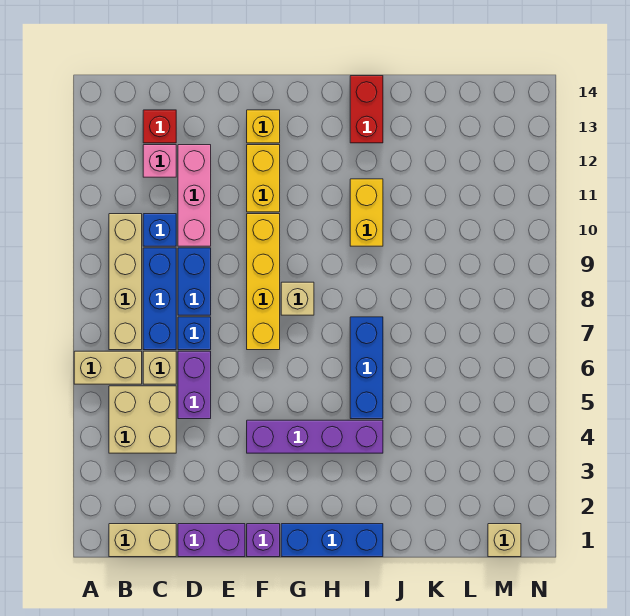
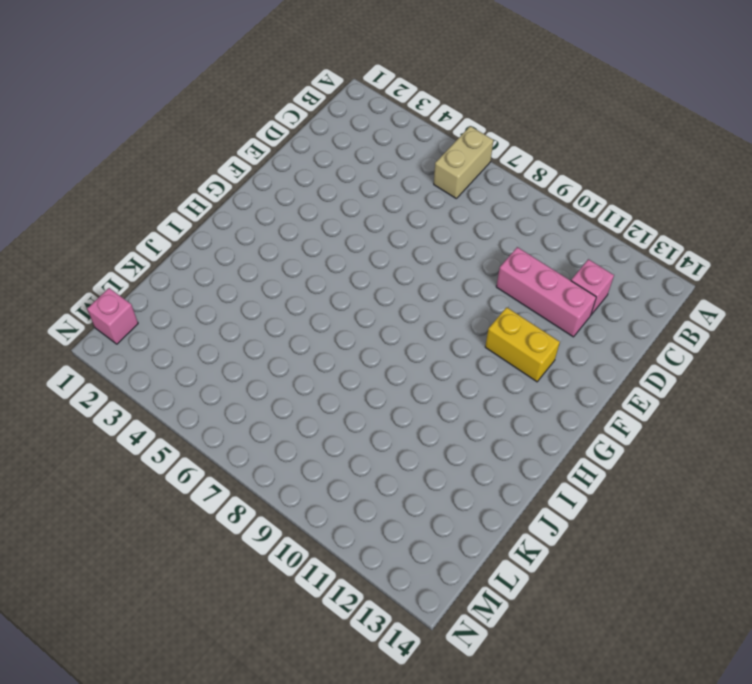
pink 1x1 brick [87,288,138,344] -> tan 1x1 brick [488,524,521,557]
none -> tan 1x2 brick [109,524,176,557]
none -> tan 2x2 brick [109,386,176,453]
none -> tan 1x4 brick [109,214,142,350]

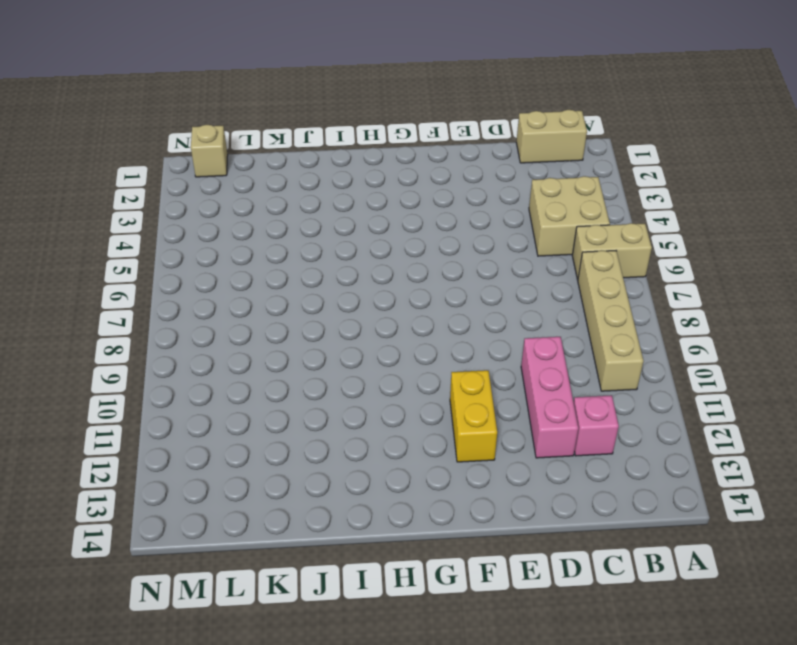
none -> tan 1x1 brick [143,351,176,384]
none -> blue 1x3 brick [143,248,176,350]
none -> blue 1x1 brick [143,214,176,246]

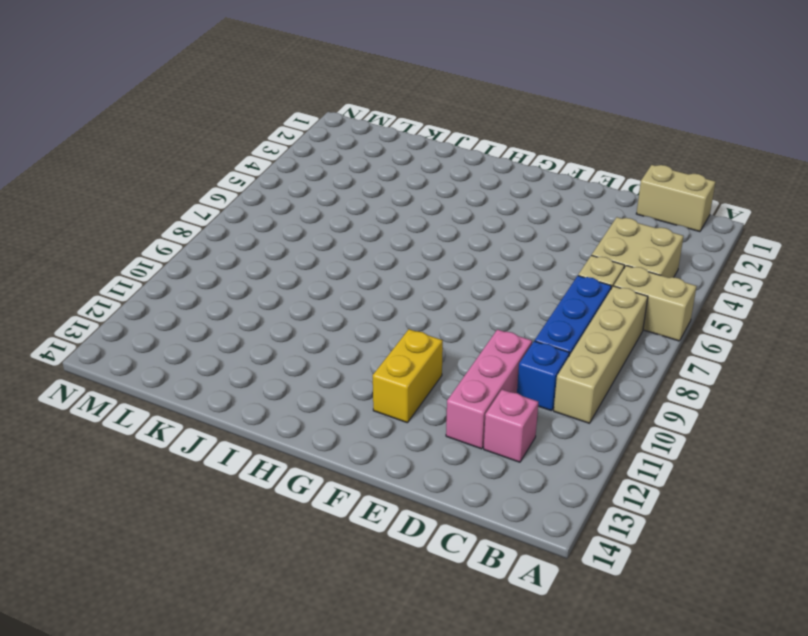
none -> red 1x1 brick [143,110,176,143]
none -> purple 1x2 brick [178,524,245,557]
none -> purple 1x2 brick [178,351,211,419]

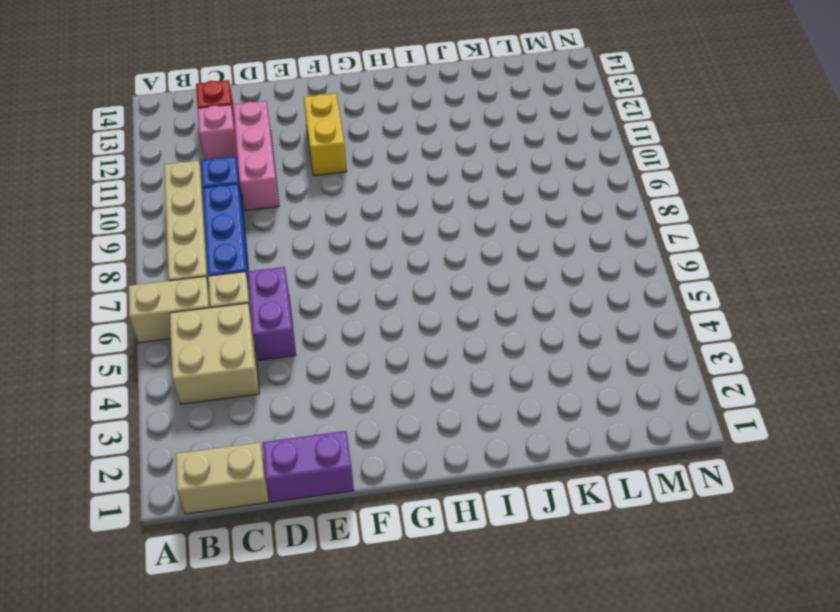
none -> blue 1x1 brick [178,317,211,350]
none -> blue 1x2 brick [178,248,211,315]
none -> purple 1x1 brick [247,524,280,557]

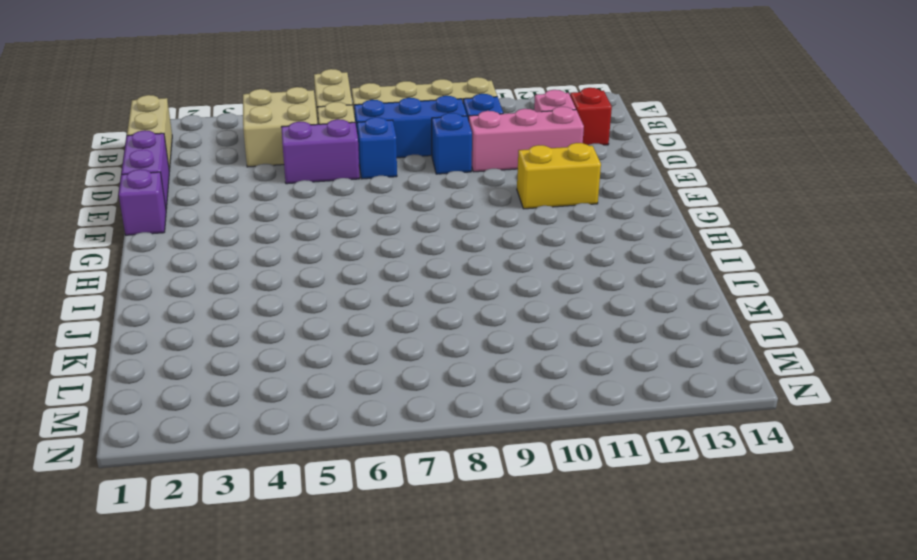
blue 1x1 brick [432,113,472,174] -> blue 1x2 brick [178,248,211,315]
none -> purple 1x4 brick [247,420,383,453]
none -> yellow 1x4 brick [247,214,280,350]
none -> yellow 1x1 brick [247,110,280,143]

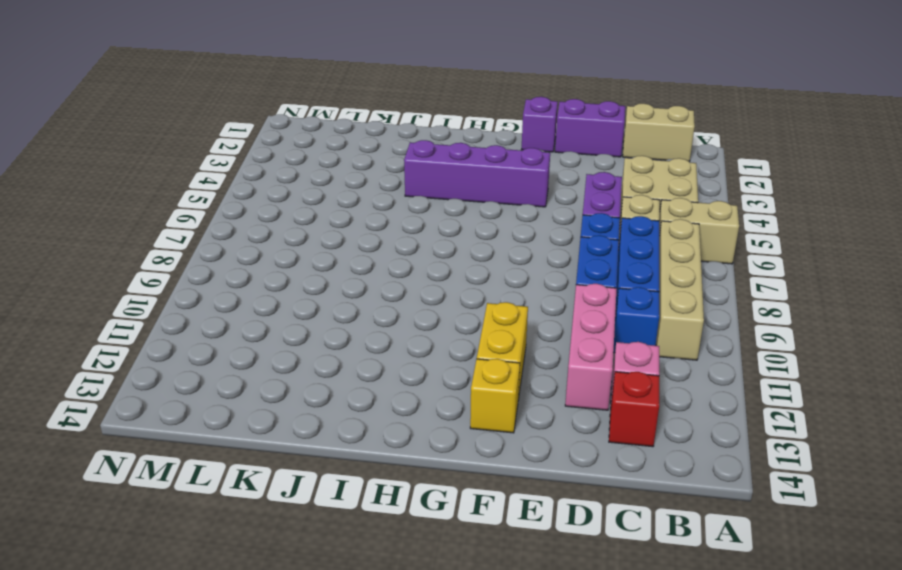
none -> yellow 1x4 brick [247,214,280,350]
none -> blue 1x3 brick [281,524,383,557]
none -> tan 1x1 brick [281,282,314,315]

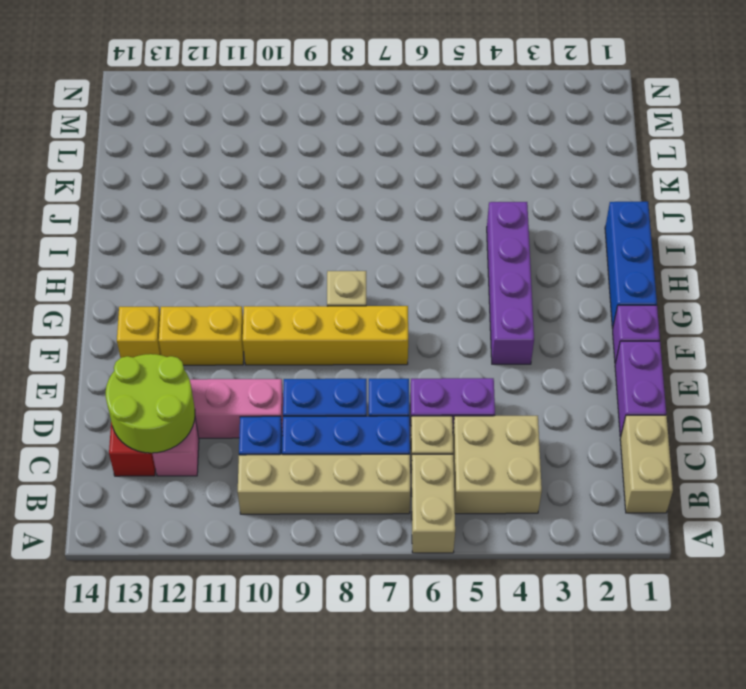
lime 2x2 round brick [106,354,195,453] -> none
none -> blue 1x3 brick [350,317,383,419]
none -> yellow 1x2 brick [350,179,383,246]
none -> red 1x2 brick [350,76,383,143]

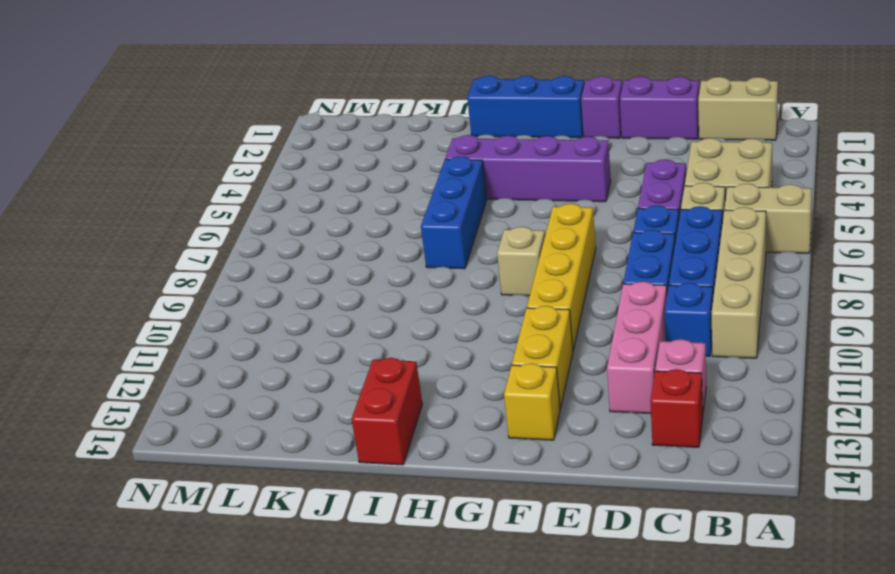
none -> yellow 1x2 brick [350,179,383,246]
none -> tan 1x1 brick [488,524,521,557]

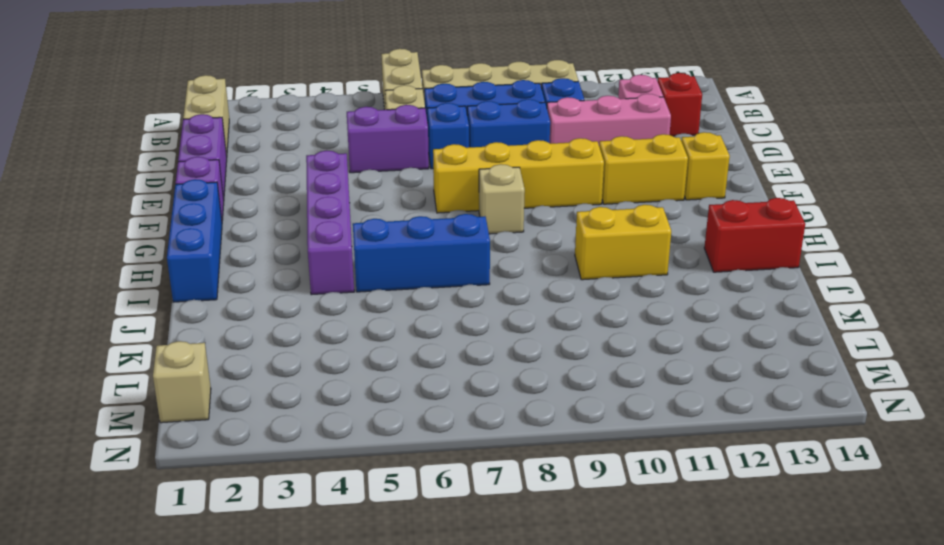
none -> tan 2x2 brick [109,386,176,453]

